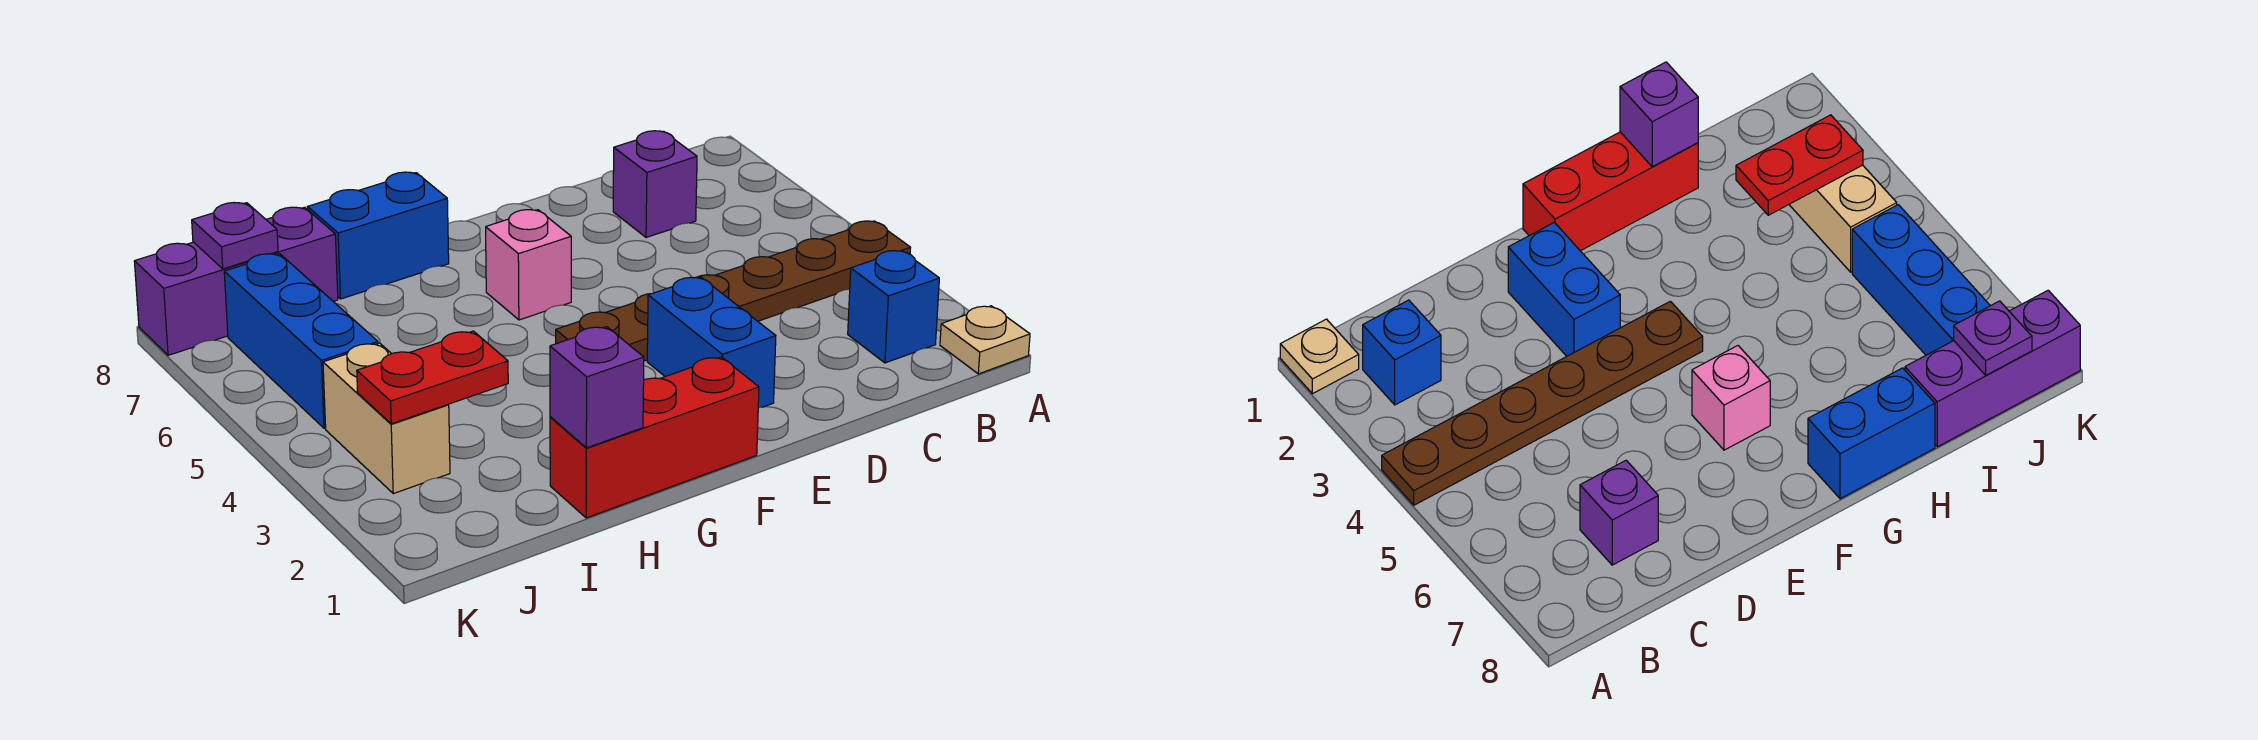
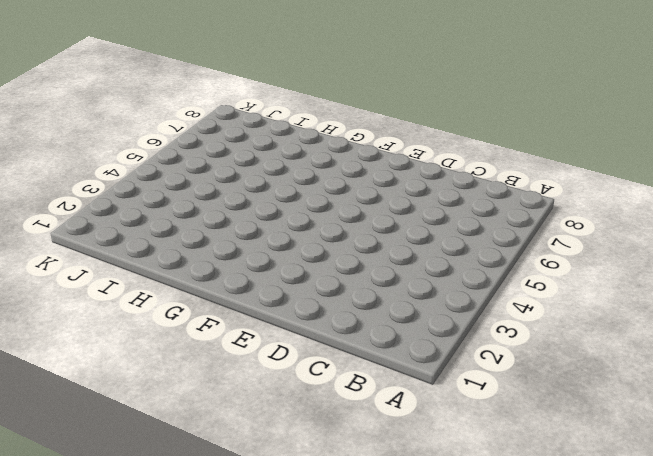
none -> tan 1x1 plate [940,306,1030,374]
none -> brown 1x6 plate [556,221,911,361]
none -> blue 1x1 brick [848,250,939,363]

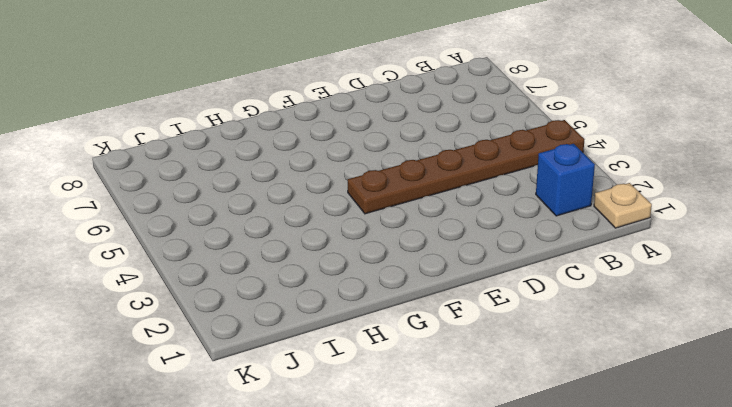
none -> purple 1x1 brick [613,131,697,237]
none -> blue 1x2 brick [647,277,776,408]
none -> red 1x3 brick [550,357,759,518]

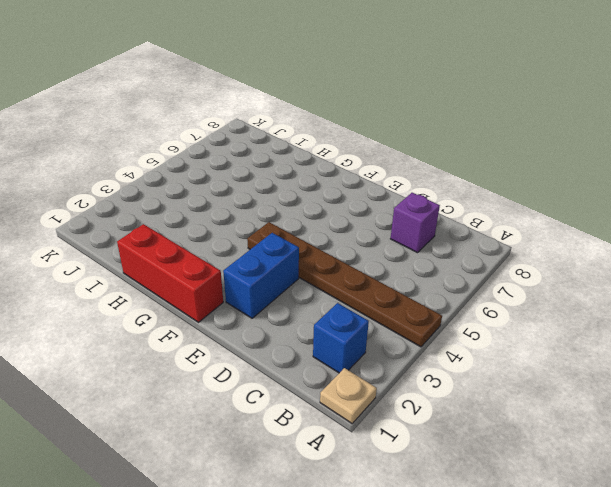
none -> pink 1x1 brick [486,210,571,320]
none -> blue 1x2 brick [308,172,449,299]
none -> purple 1x3 brick [134,207,338,355]

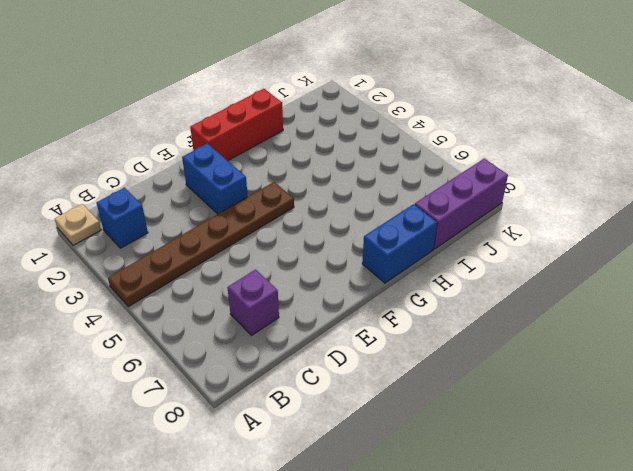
none -> pink 1x1 brick [486,210,571,320]
none -> tan 1x2 brick [323,343,450,494]
none -> blue 1x3 brick [224,254,378,428]

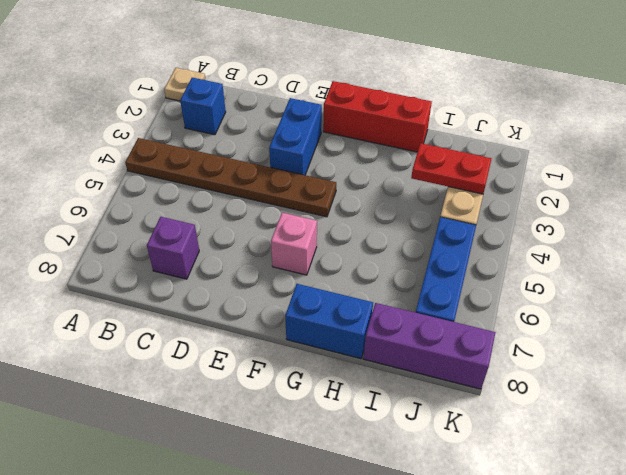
none -> purple 1x1 brick [550,327,644,448]
none -> purple 1x1 plate [192,203,278,269]

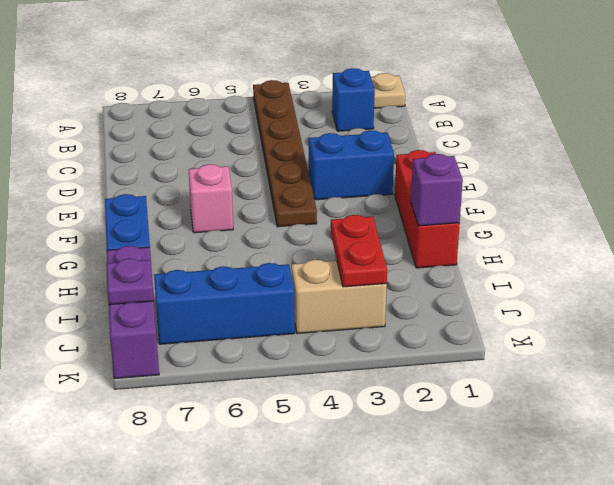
none -> purple 1x1 brick [613,131,697,237]

